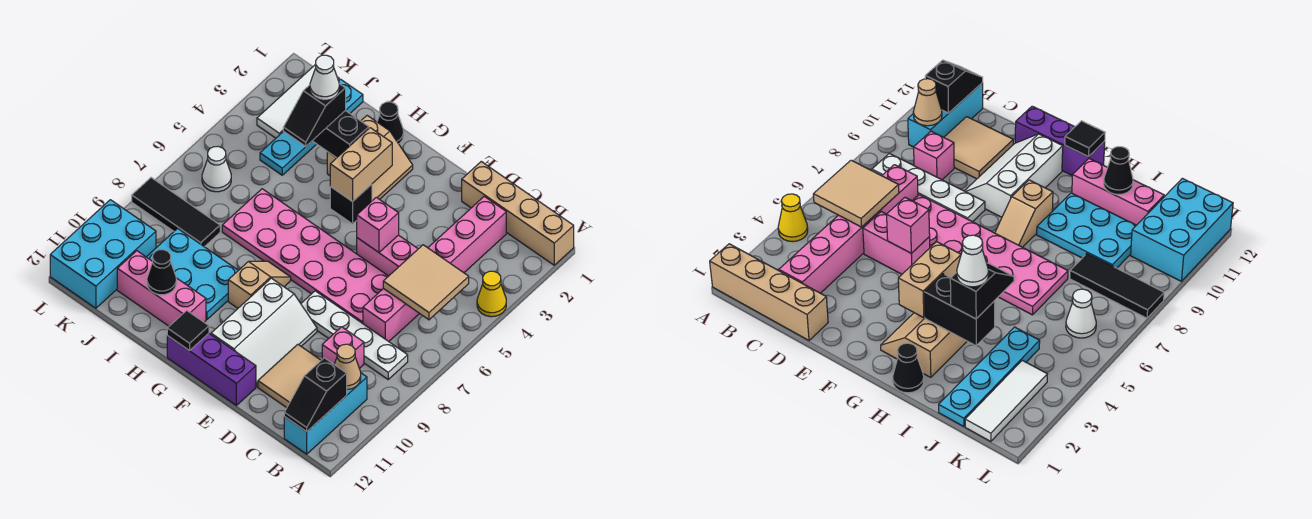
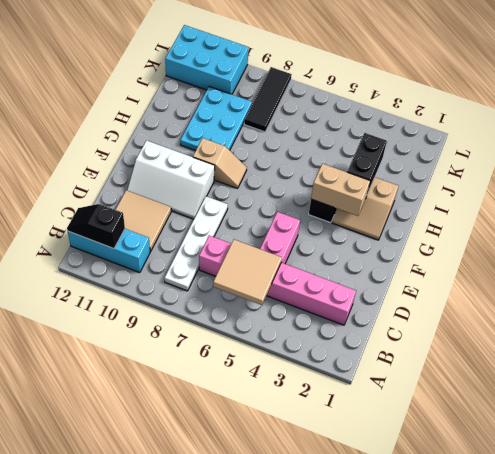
none -> tan 1x4 brick [462,162,574,265]
none -> yellow 1x1 cone [477,271,506,317]
none -> pink 1x1 brick [322,327,364,368]
none -> pink 2x6 plate [222,189,388,324]

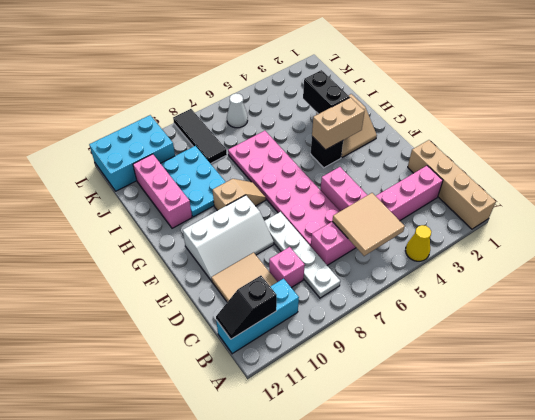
none -> purple 1x3 brick [167,334,256,405]
none -> black 1x1 cone [377,102,404,144]
none -> cyan 1x4 plate [260,79,363,175]
none -> white 1x3 tile [257,64,339,138]

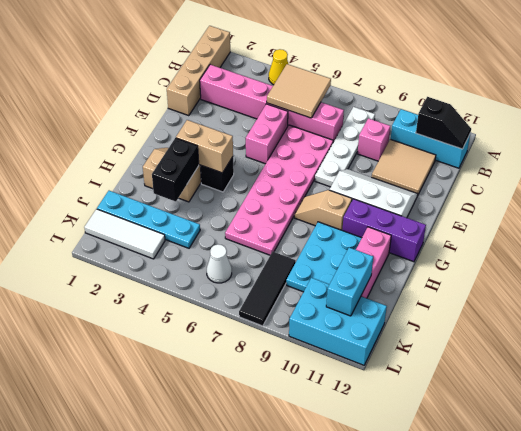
purple 1x3 brick [342,199,426,262] -> purple 1x3 brick turned to [167,334,256,405]
cyan 1x2 brick [326,248,373,316] -> none
none -> black 1x1 cone [377,102,404,144]
none -> tan 1x1 cone [334,344,361,390]
none -> pink 1x1 brick [357,197,399,252]
none -> black 1x1 tile [167,311,209,351]

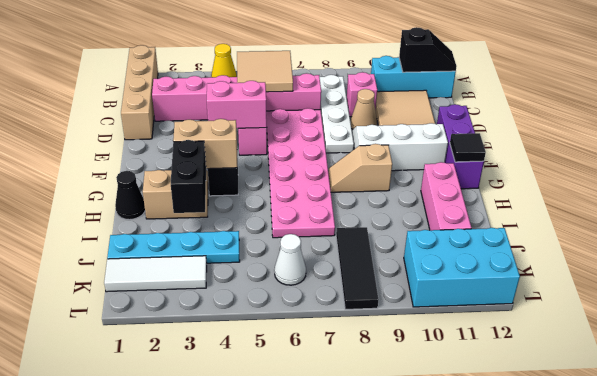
tan 1x1 cone [351,89,377,129] -> tan 1x1 cone moved to [334,344,361,390]
pink 1x2 brick [207,81,267,129] -> pink 1x1 brick [357,197,399,252]
none -> cyan 2x3 plate [147,229,238,320]
none -> black 1x1 cone [147,250,176,295]
none -> black 1x2 slope [283,84,346,146]
none -> white 1x1 cone [310,55,339,101]

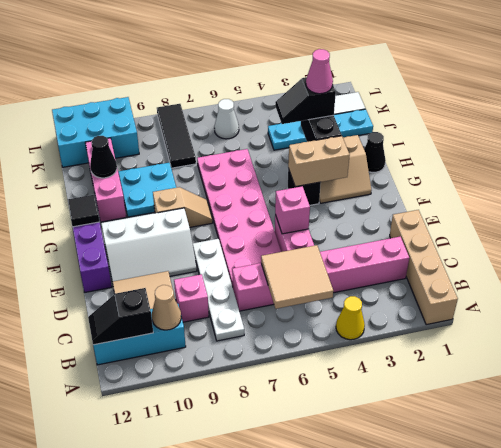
cyan 2x2 plate [118,162,176,217] -> cyan 2x3 plate [147,229,238,320]
pink 1x1 cone [306,49,333,94] -> white 1x1 cone [310,55,339,101]

